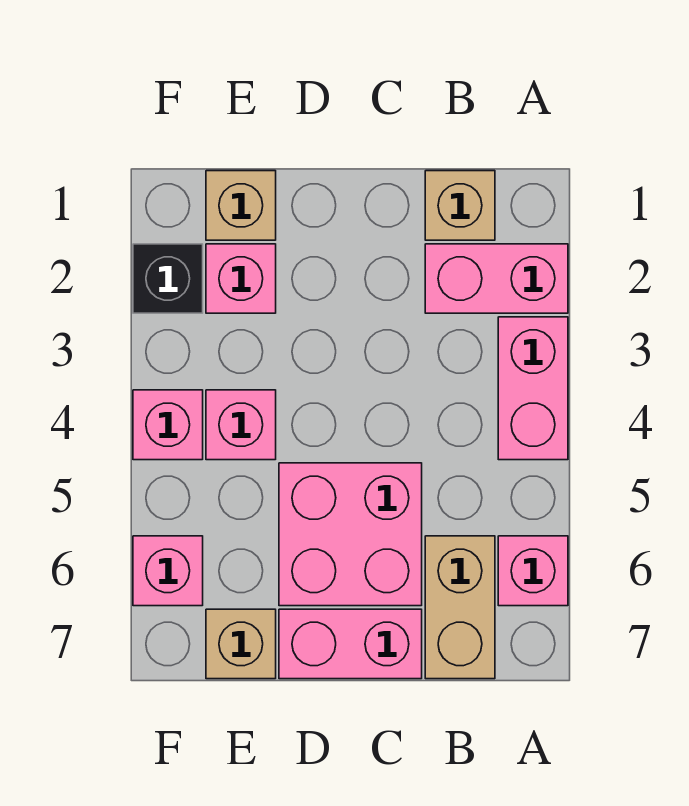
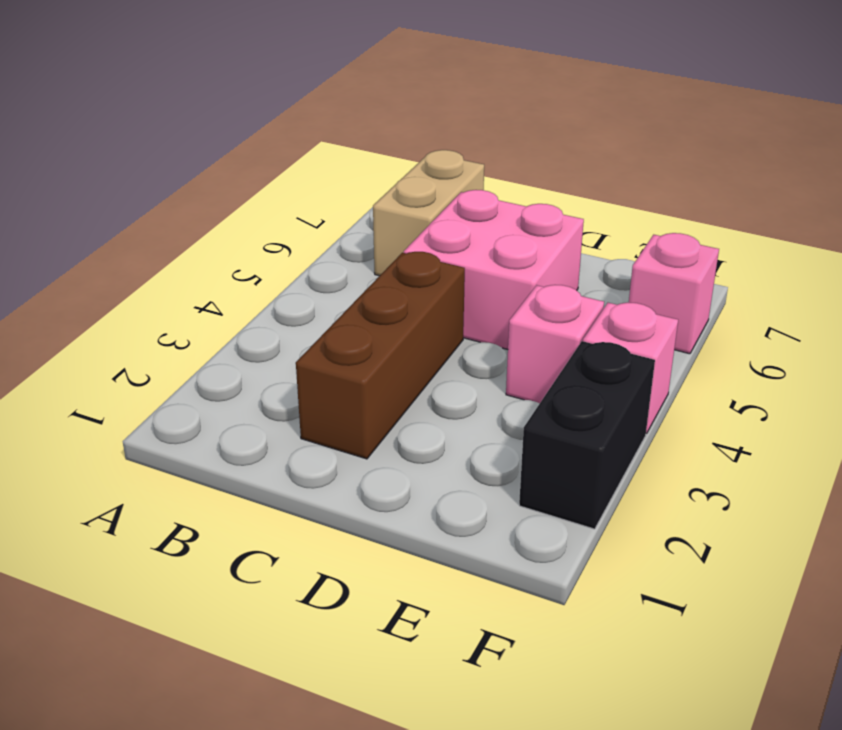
brown 1x3 brick [296,252,465,459] -> none
black 1x2 brick [519,341,655,529] -> black 1x1 brick [133,244,203,313]
none -> pink 1x2 brick [425,244,568,313]
none -> pink 1x2 brick [498,317,568,460]
none -> pink 1x1 brick [498,536,568,606]

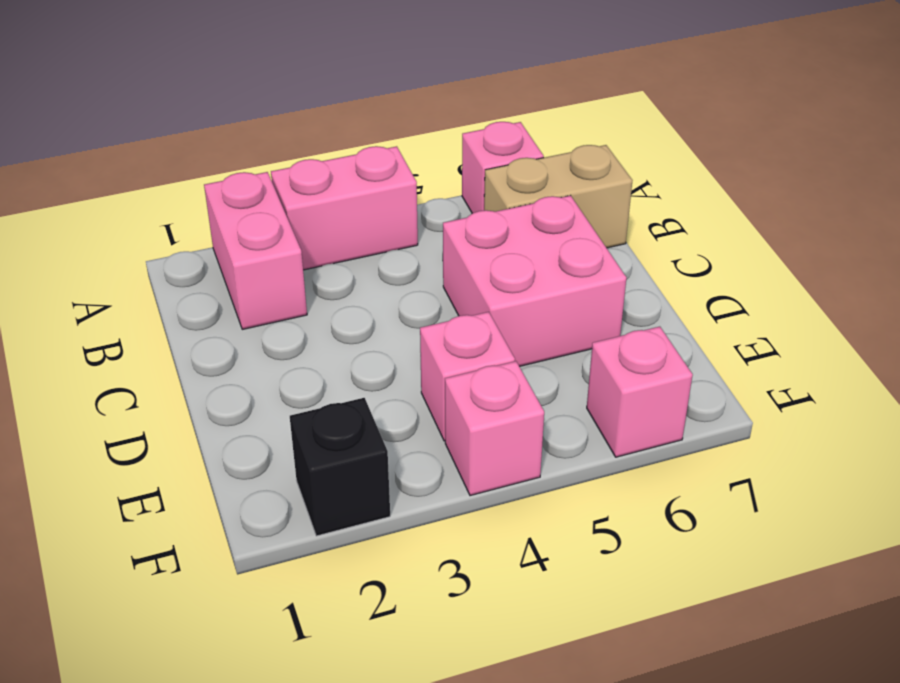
none -> tan 1x1 brick [425,171,495,240]
none -> pink 1x2 brick [279,609,422,679]
none -> tan 1x1 brick [206,171,276,240]

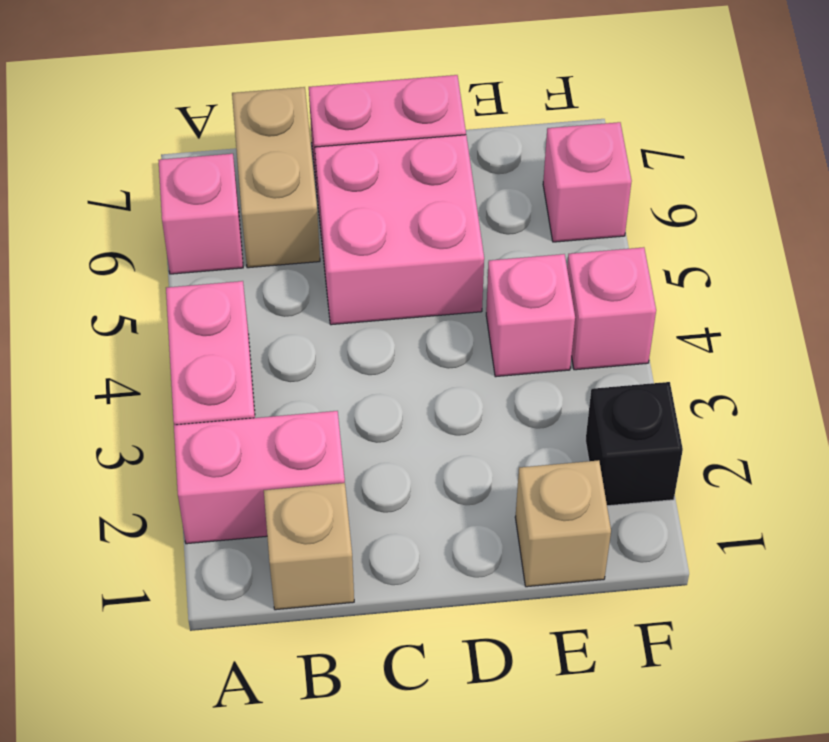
none -> pink 1x1 brick [206,244,276,313]
none -> tan 1x1 brick [206,609,276,679]

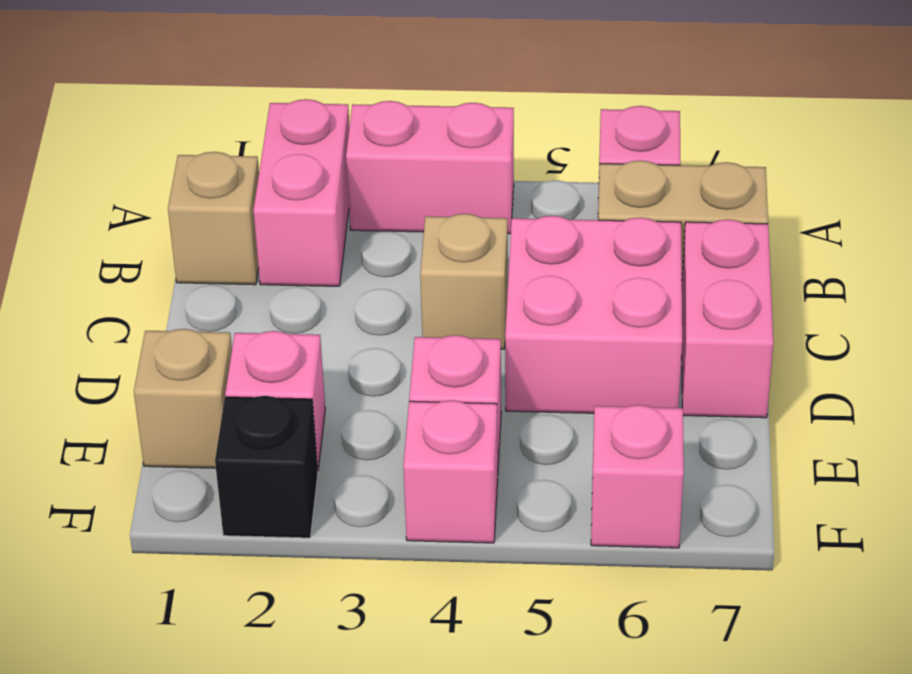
tan 1x1 brick [420,214,508,349] -> tan 1x1 brick moved to [206,609,276,679]

